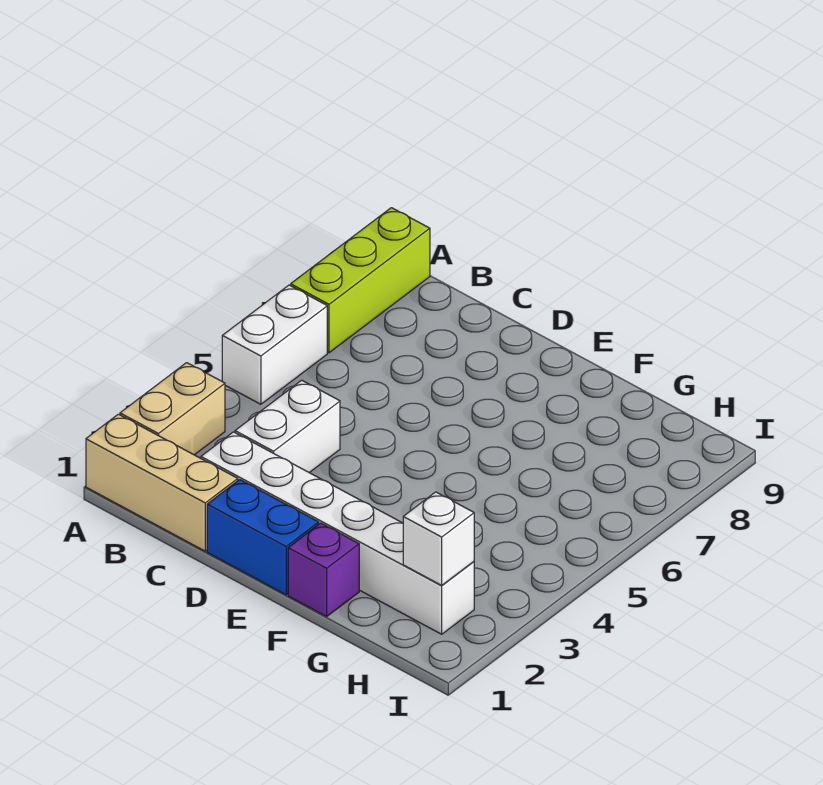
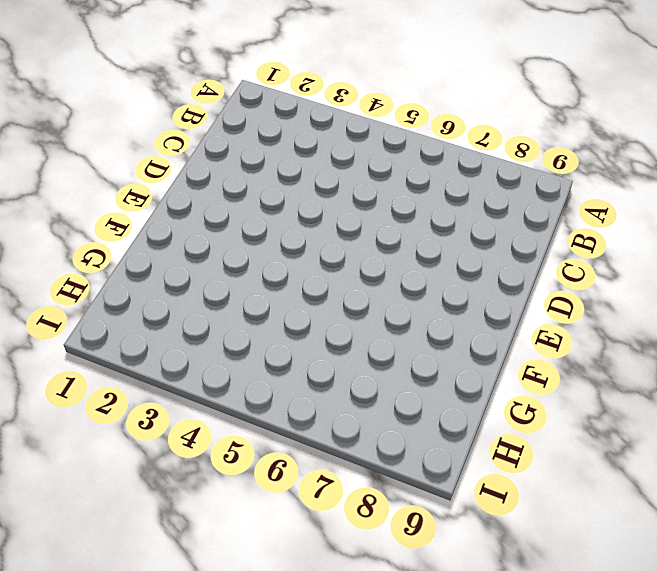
none -> tan 1x3 brick [86,414,238,551]
none -> tan 1x2 brick [120,363,225,455]

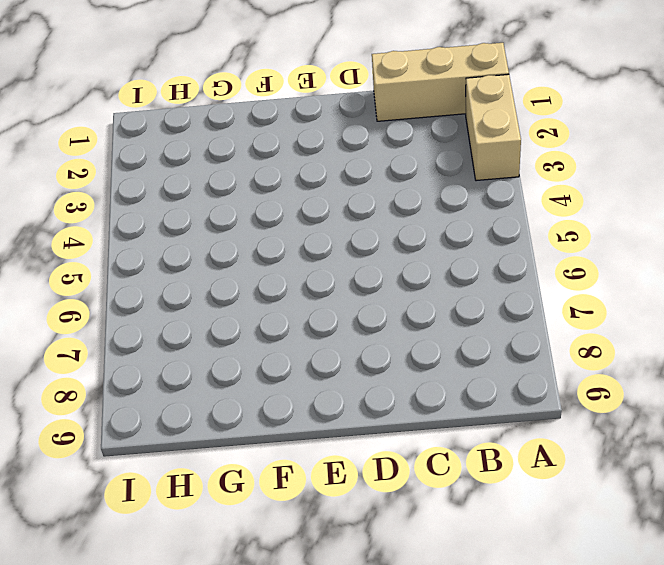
none -> white 1x2 brick [222,285,327,404]
none -> lime 1x3 brick [291,208,430,353]

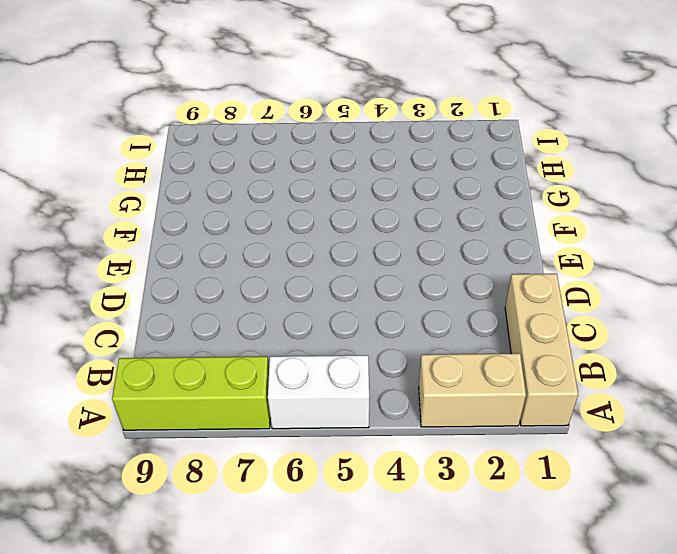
none -> white 1x6 brick [201,432,474,634]
none -> white 1x2 brick [235,380,340,473]

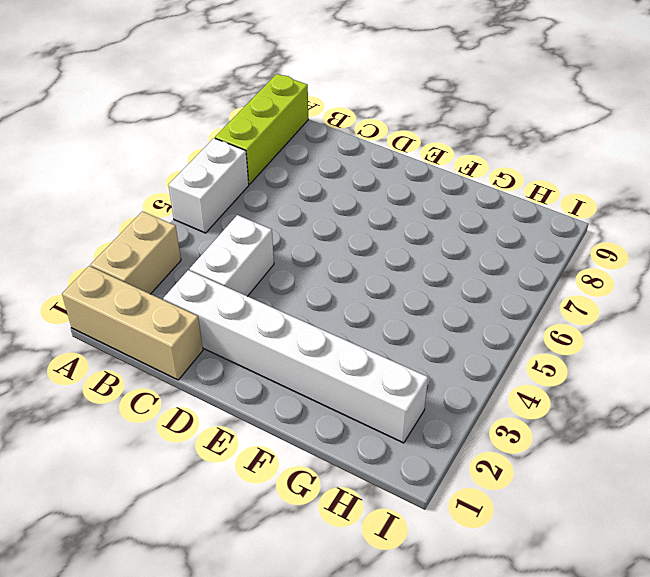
none -> blue 1x2 brick [207,480,319,595]
none -> purple 1x1 brick [288,523,359,616]

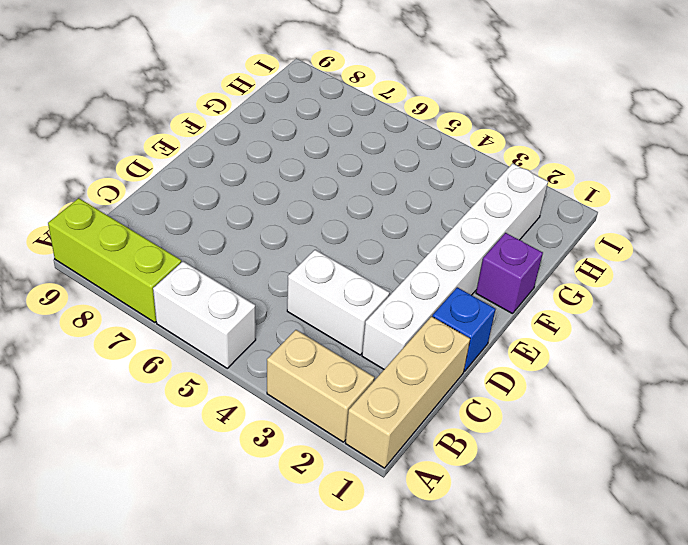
blue 1x1 brick [432,287,496,372] -> blue 1x2 brick [207,480,319,595]
none -> white 1x1 brick [403,492,474,585]

